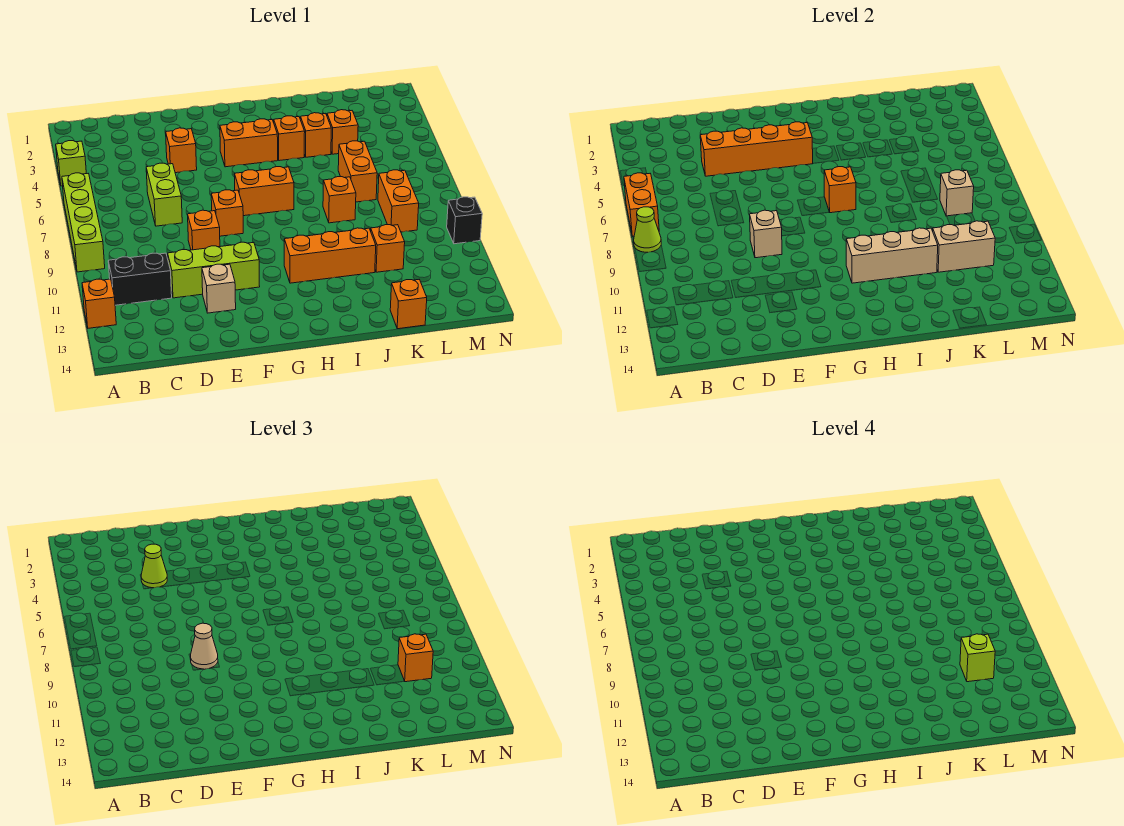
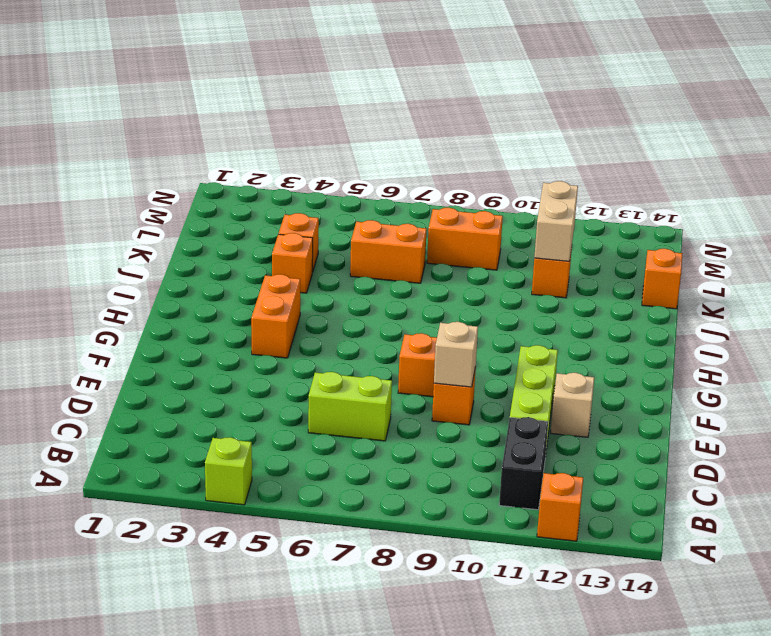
none -> lime 1x4 brick [62,173,105,272]
none -> orange 1x1 brick [166,128,197,173]
none -> orange 1x2 brick [234,167,294,216]
none -> orange 1x3 brick [284,228,376,283]

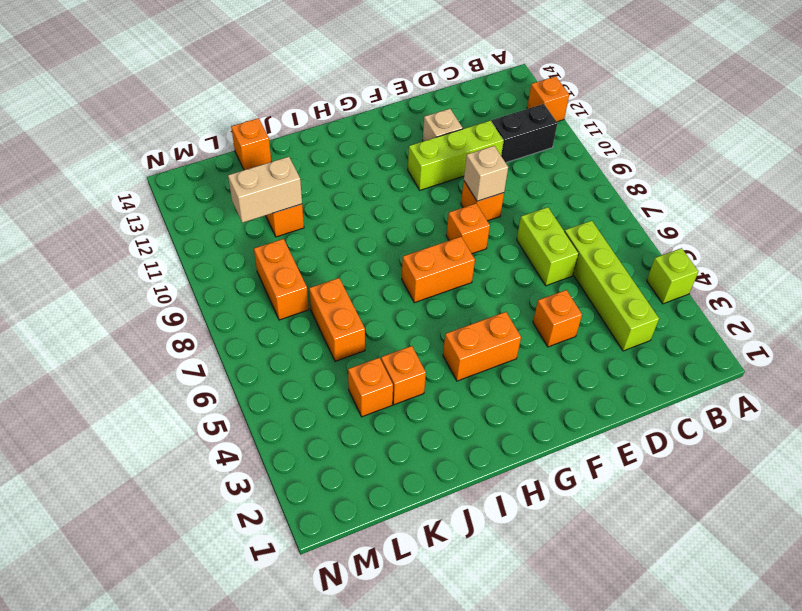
lime 1x4 brick [565,221,659,351] -> lime 1x4 brick moved to [62,173,105,272]
none -> orange 1x3 brick [284,228,376,283]
none -> orange 1x1 brick [274,116,305,161]
none -> orange 1x1 brick [323,177,356,223]
none -> black 1x1 brick [447,197,482,244]

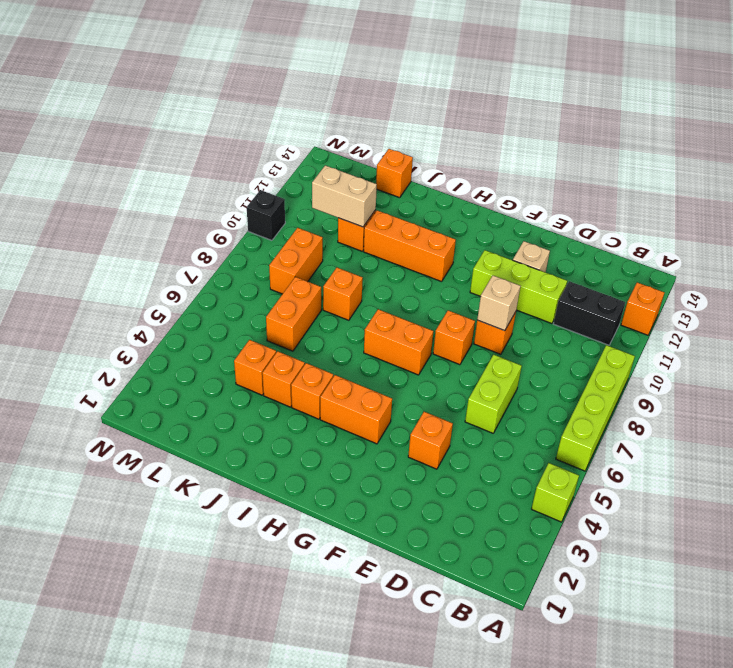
none -> orange 1x2 brick [624,173,659,236]
none -> lime 1x1 cone [634,207,661,252]
none -> orange 1x4 brick [700,122,813,176]
none -> orange 1x1 brick [824,167,856,213]

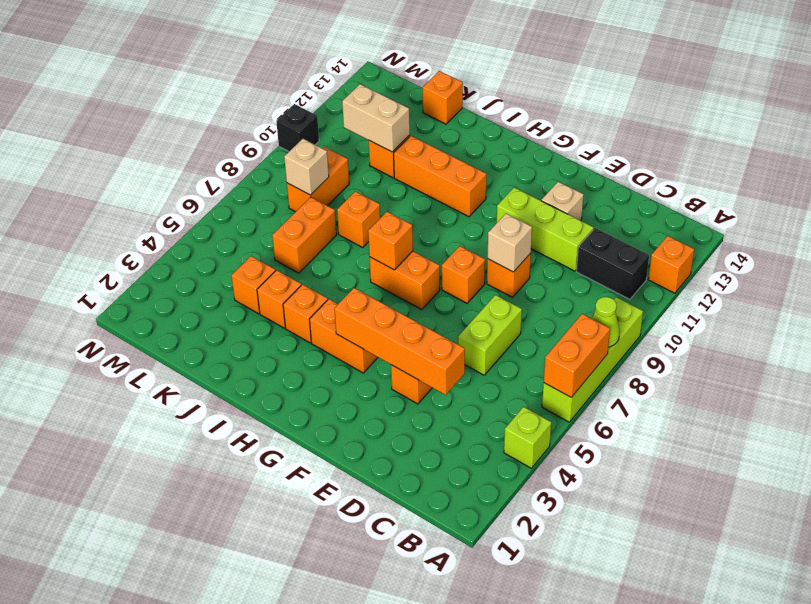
none -> tan 1x3 brick [846,228,938,283]
none -> lime 1x1 cone [141,544,167,588]
none -> tan 1x1 cone [190,623,218,669]
none -> orange 1x1 brick [398,634,433,682]

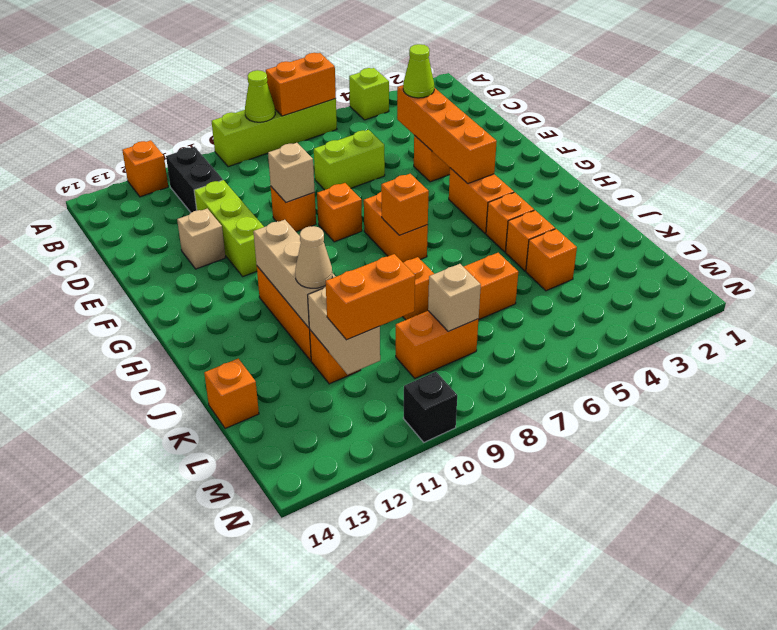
tan 1x1 cone [295,226,332,288] -> tan 1x1 cone moved to [190,623,218,669]
orange 1x2 brick [326,254,415,340] -> orange 1x1 brick [398,634,433,682]
none -> lime 1x1 brick [960,634,995,682]

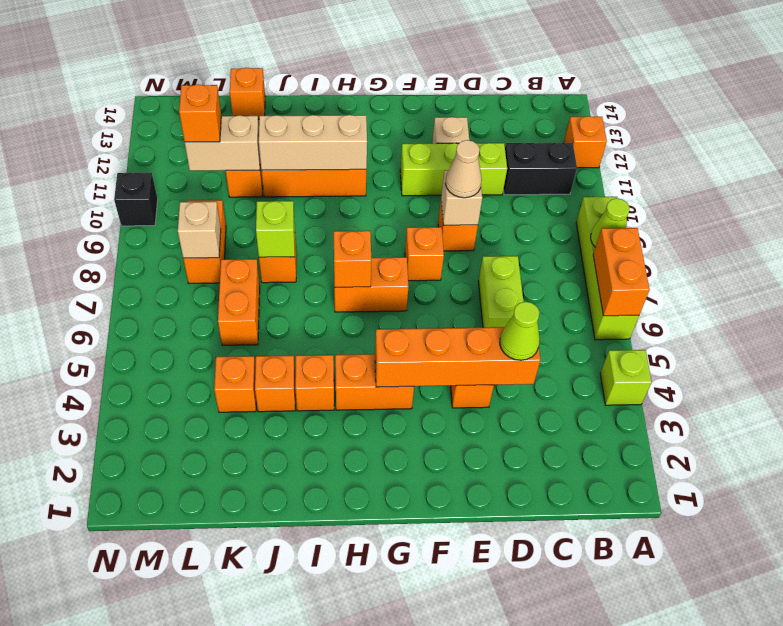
lime 1x1 brick [256,201,295,257] -> lime 1x1 brick moved to [960,634,995,682]

